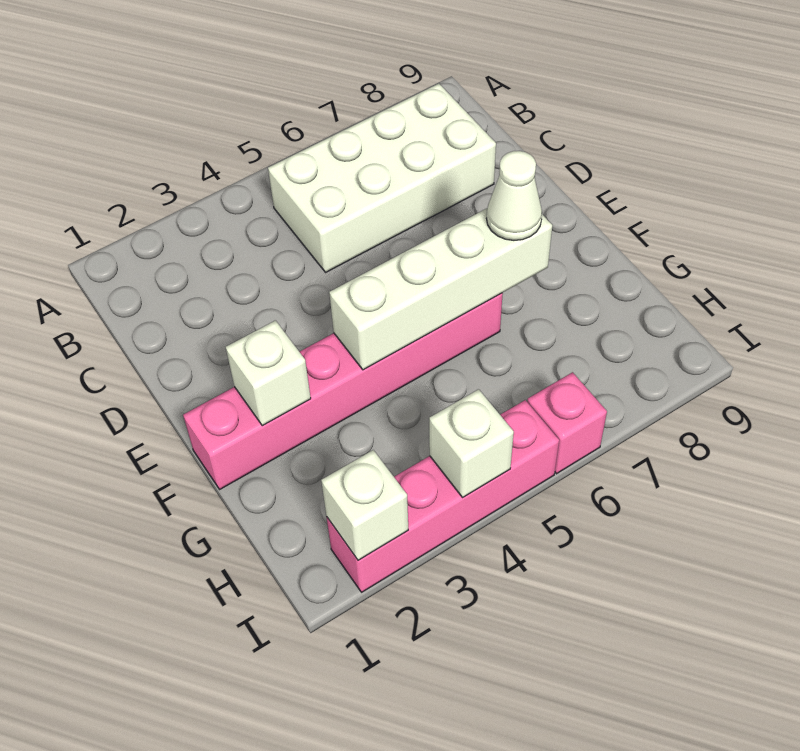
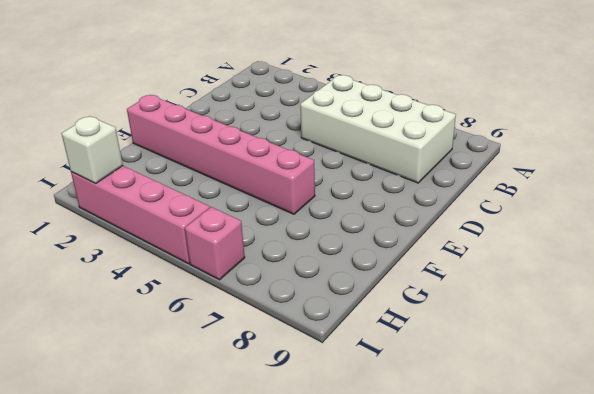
none -> white 1x1 brick [226,320,311,426]
none -> white 1x4 brick [329,208,552,370]

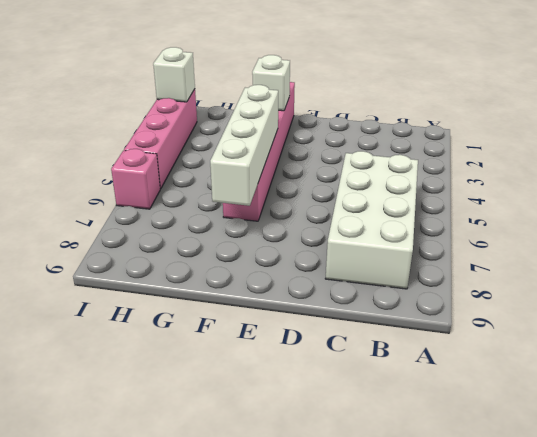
none -> white 1x1 brick [429,389,514,497]
none -> white 1x1 cone [486,151,542,240]

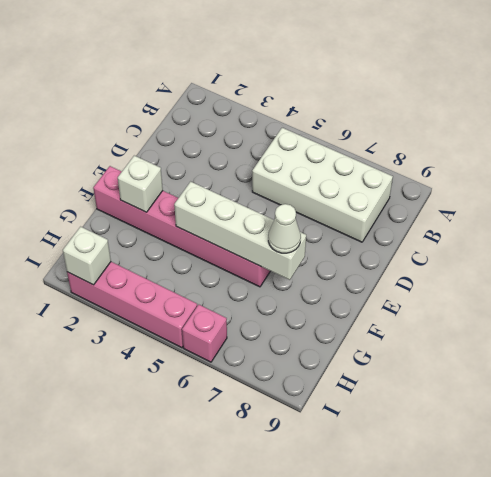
none -> white 1x1 brick [429,389,514,497]

